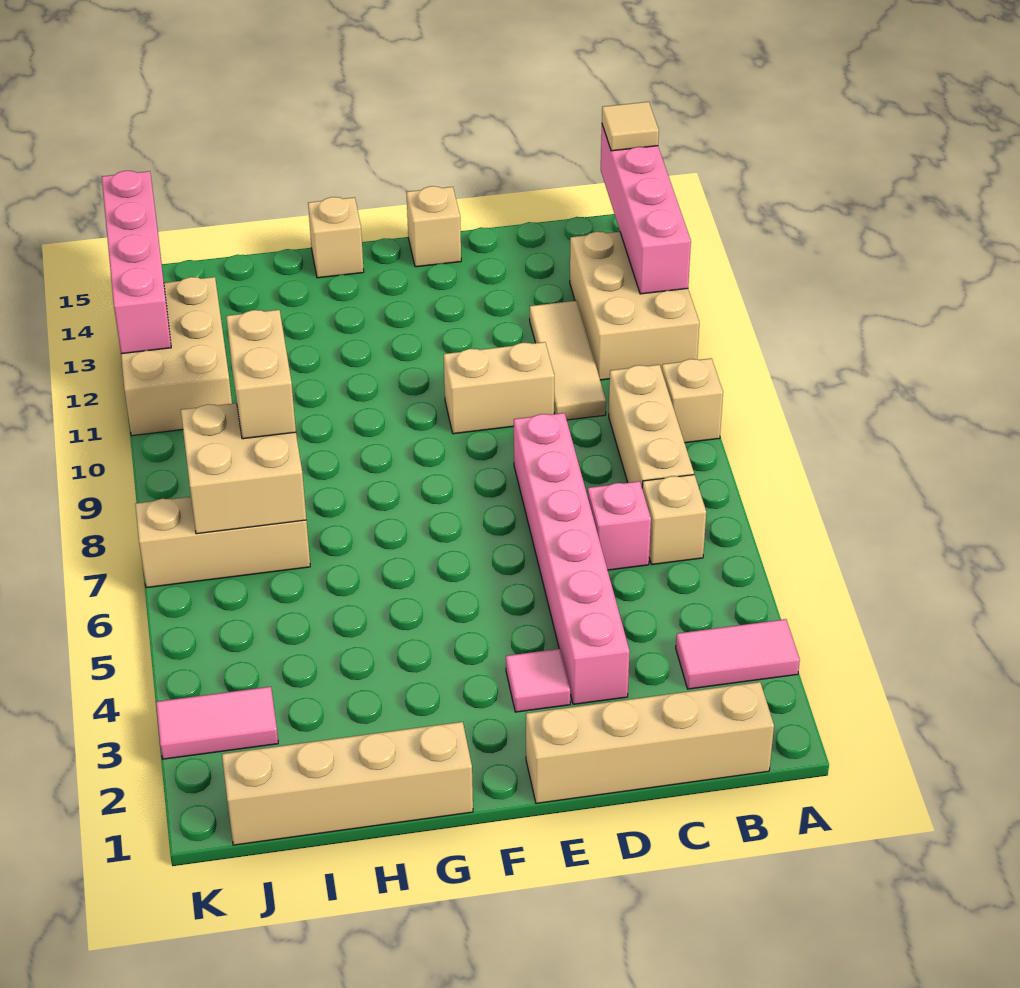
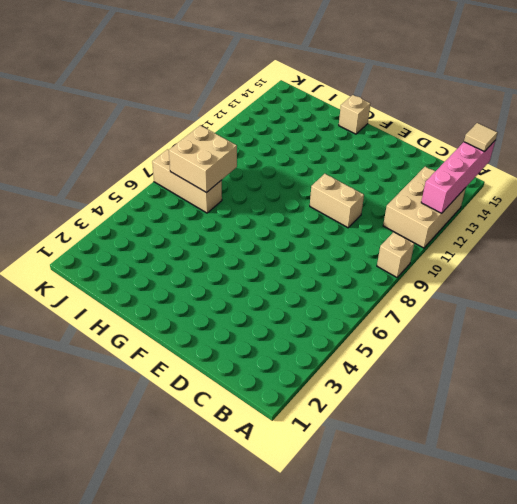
none -> pink 1x2 tile [676,619,800,689]
none -> tan 1x4 brick [526,682,774,803]
none -> tan 1x1 brick [642,475,706,564]

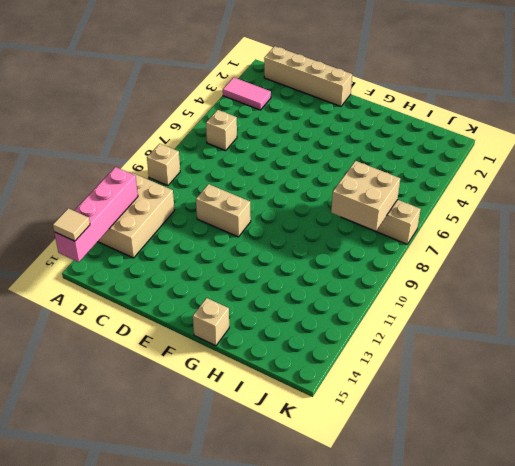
none -> tan 1x3 brick [609,365,694,486]
none -> pink 1x1 brick [588,481,651,570]
none -> tan 1x3 tile [530,301,606,420]

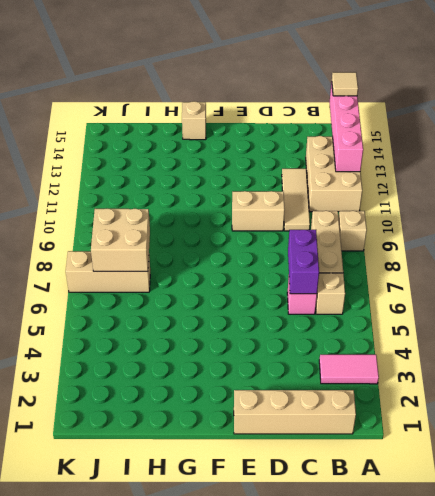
purple 1x2 brick [288,230,319,294] -> none
none -> pink 1x6 brick [514,413,630,704]
none -> pink 1x1 tile [506,649,570,712]
none -> tan 1x1 brick [406,186,461,267]

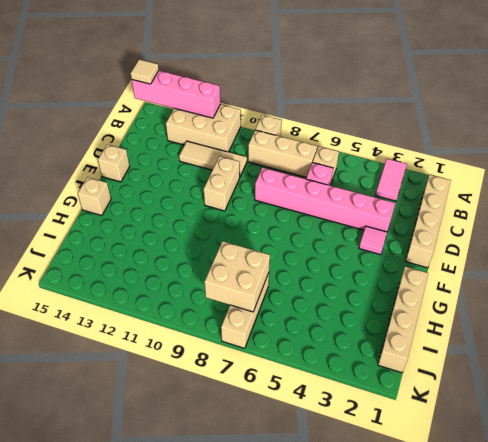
none -> pink 1x2 tile [156,687,278,759]
none -> tan 2x3 brick [121,277,232,436]
none -> pink 1x4 brick [102,171,171,354]

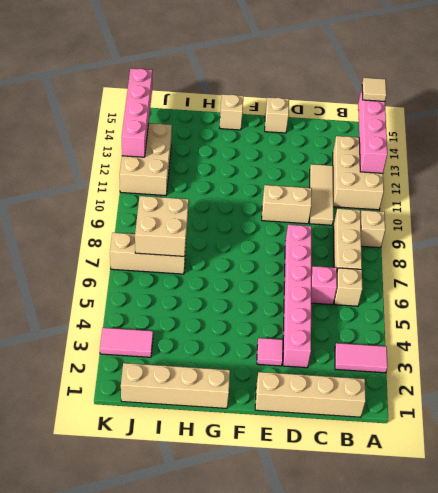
none -> tan 1x2 brick [226,310,296,439]

